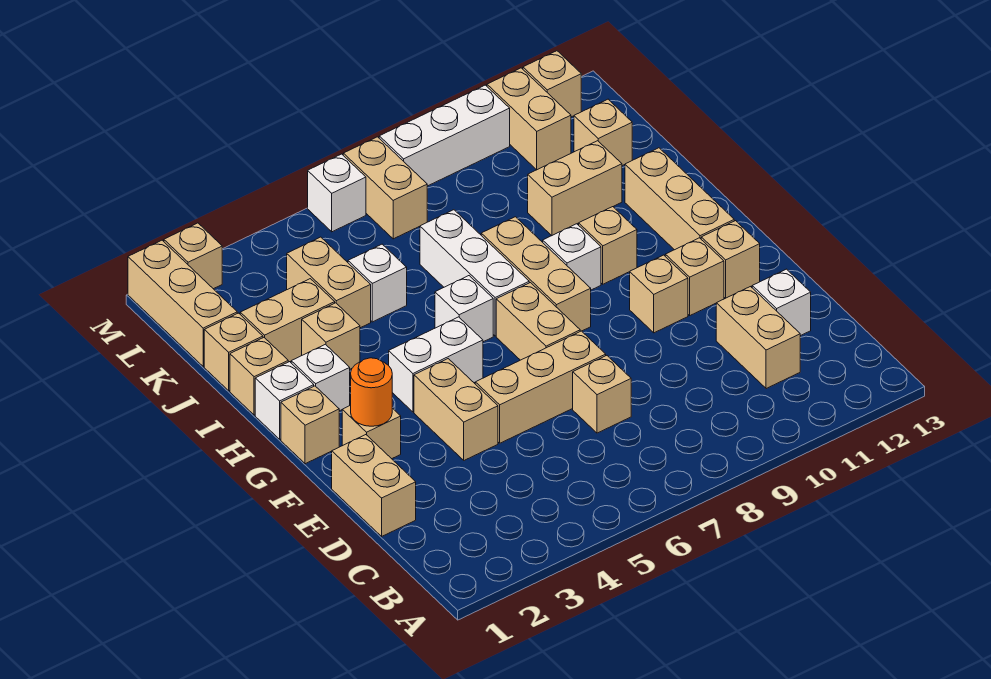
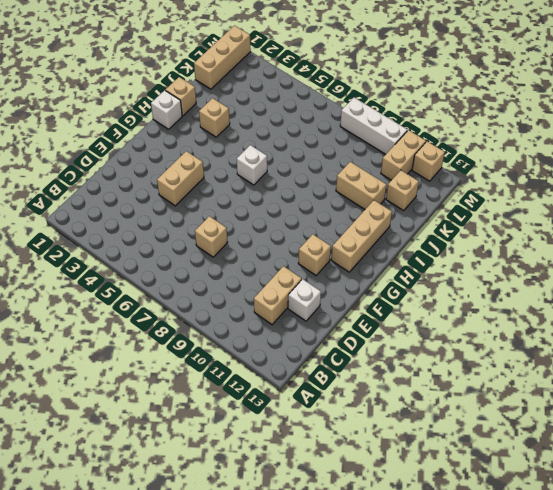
none -> tan 1x2 brick [332,435,416,536]
none -> tan 1x3 brick [475,331,606,443]
none -> tan 1x1 brick [342,405,401,459]
none -> tan 1x2 brick [496,283,580,360]

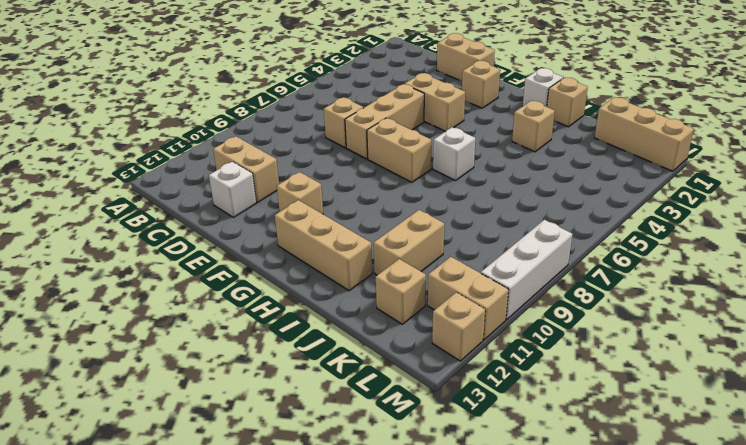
none -> tan 1x1 brick [630,255,688,333]
none -> tan 1x1 brick [701,221,760,298]
none -> tan 1x1 brick [281,386,339,464]
none -> white 1x2 brick [389,317,483,412]

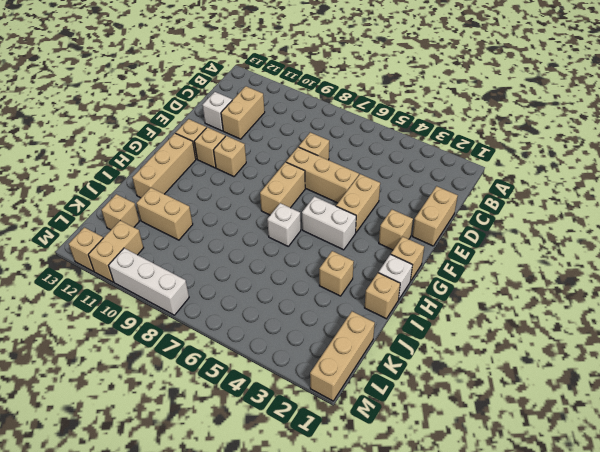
none -> tan 1x3 brick [481,217,591,331]
none -> white 1x1 brick [291,344,350,411]
none -> white 1x3 brick [420,210,529,336]
none -> white 1x1 brick [543,224,601,290]

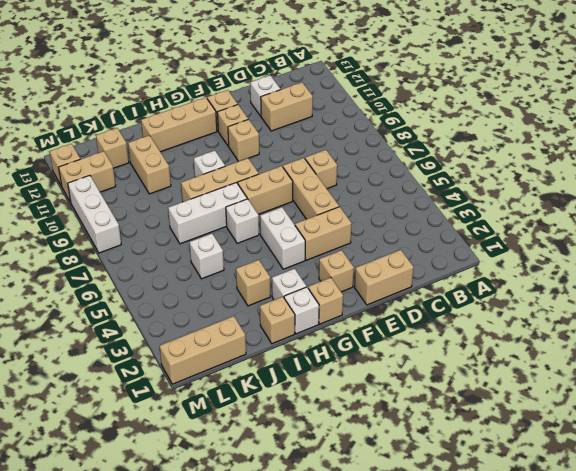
none -> tan 1x1 brick [579,207,637,284]
none -> tan 1x1 brick [204,313,263,391]
none -> tan 1x2 brick [240,279,335,362]
none -> tan 1x2 brick [287,237,371,328]

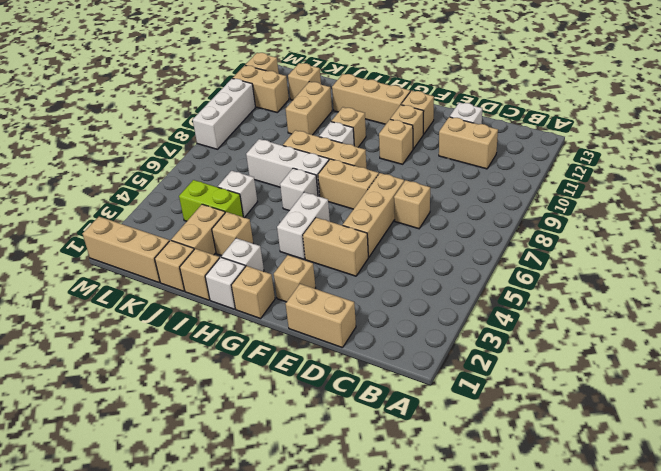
lime 1x2 brick [179,180,243,221] -> tan 1x2 brick [287,237,371,328]
none -> tan 1x2 brick [343,137,427,239]
none -> tan 1x1 brick [164,223,222,289]
none -> white 1x1 brick [308,154,366,232]
none -> orange 1x1 round brick [351,358,392,426]

